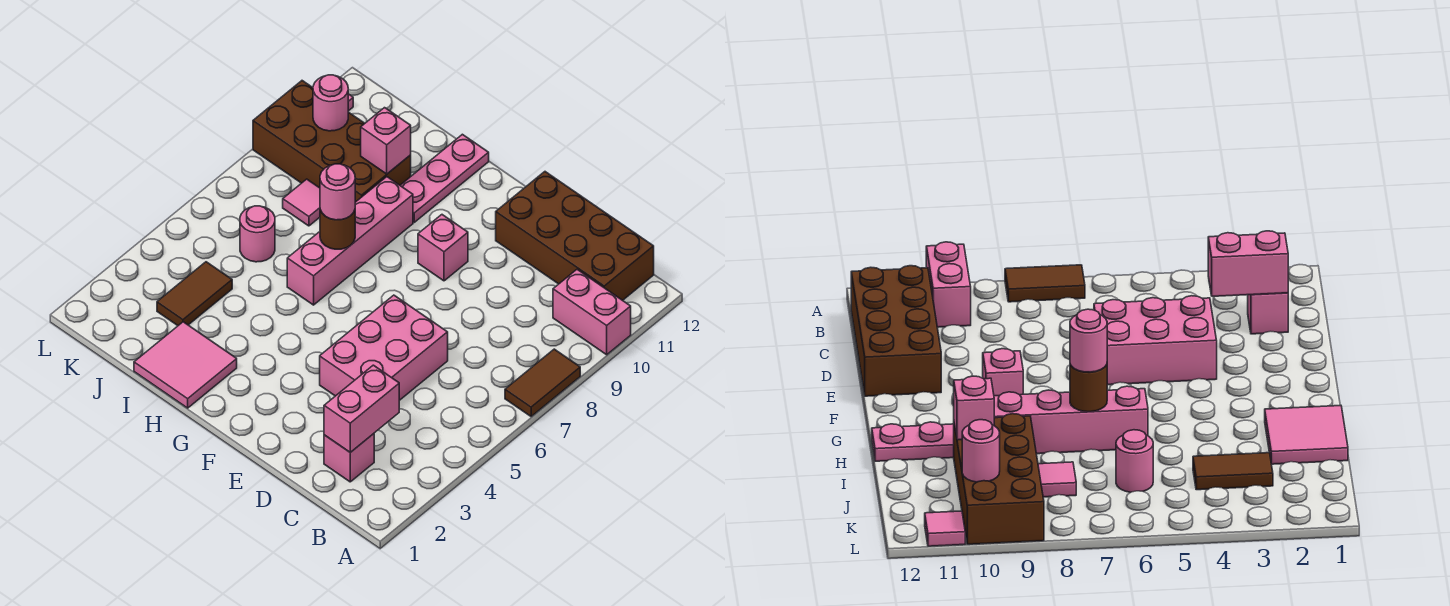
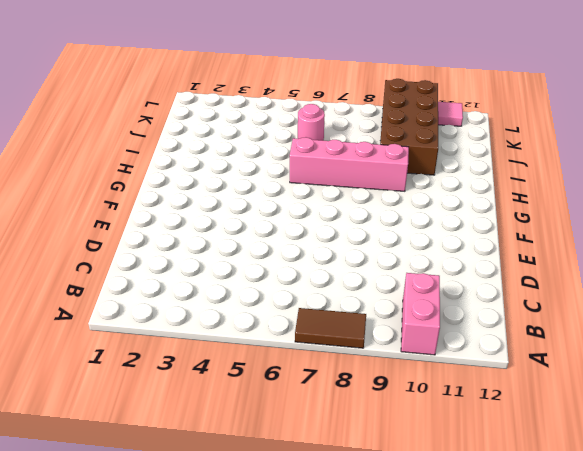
none -> brown 2x4 brick [496,172,654,300]
none -> pink 1x1 brick [324,434,374,482]
none -> pink 2x3 brick [320,295,448,400]

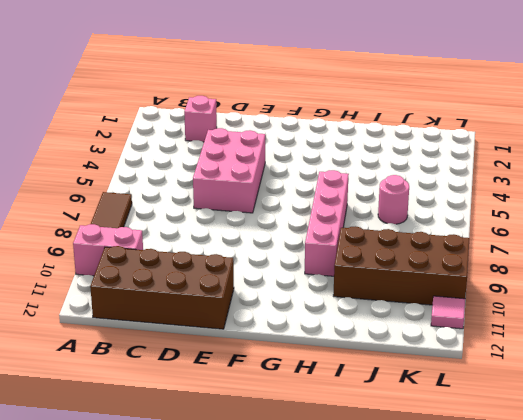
none -> pink 1x1 brick [418,215,468,281]
none -> pink 2x2 tile [134,322,237,408]
none -> pink 1x3 plate [400,134,489,222]

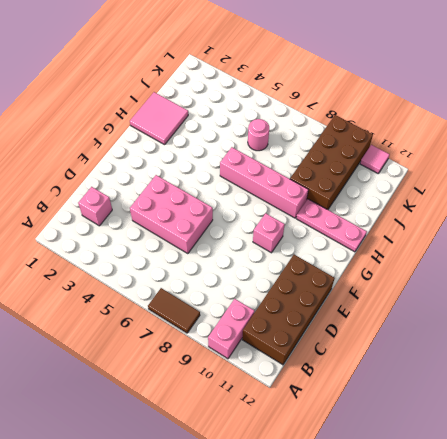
none -> brown 1x2 tile [157,262,232,326]
none -> pink 1x1 tile [283,179,320,226]
none -> pink 1x2 brick [324,365,399,452]

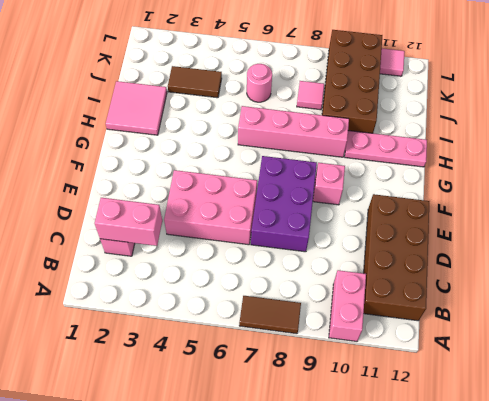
purple 2x3 brick [251,156,317,252] -> none
none -> brown 1x1 round brick [320,210,355,249]
none -> pink 1x1 brick [361,108,411,174]
none -> pink 1x1 round brick [313,75,348,131]

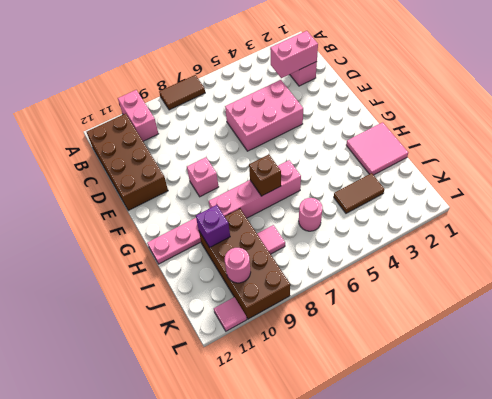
brown 1x1 brick [249,154,281,196] -> brown 1x1 round brick [320,210,355,249]
purple 1x1 brick [196,205,230,247] -> pink 1x1 brick [361,108,411,174]
none -> pink 1x1 round brick [320,164,355,220]

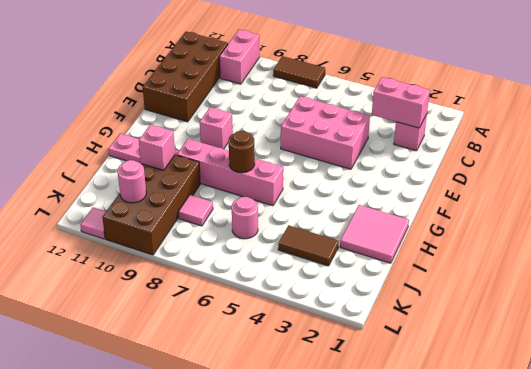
none -> pink 1x1 round brick [320,164,355,220]

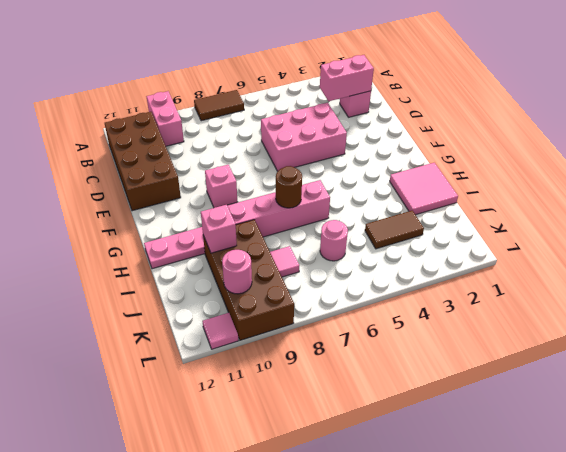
none -> pink 1x1 round brick [320,164,355,220]

